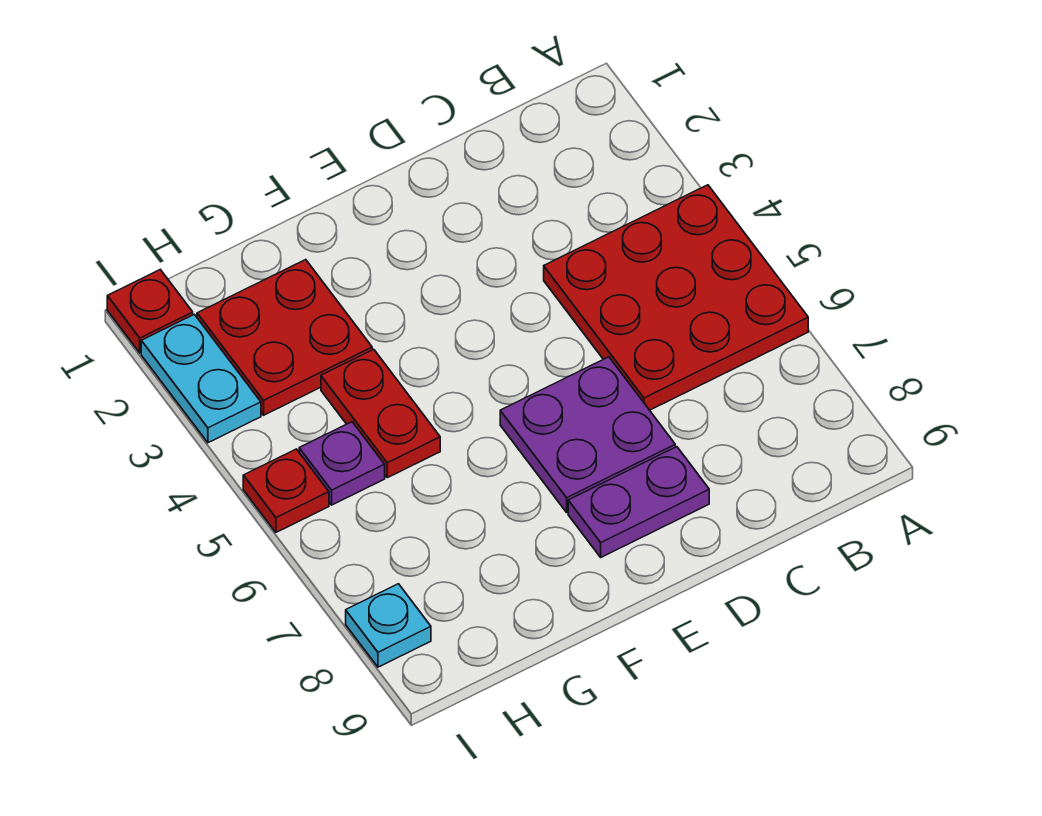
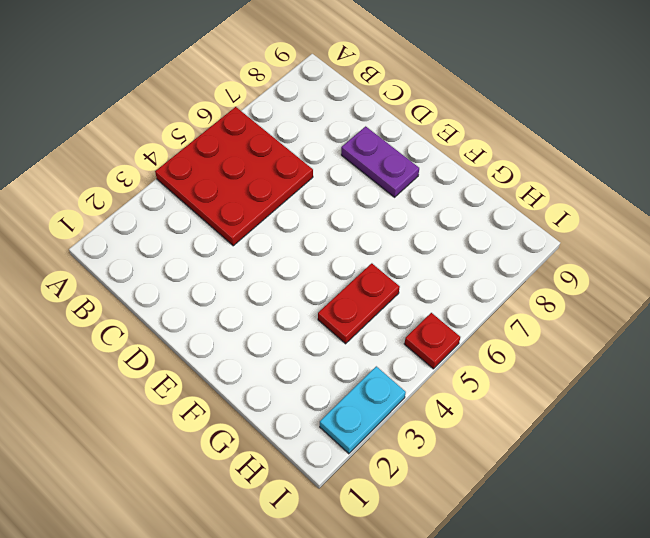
none -> purple 2x2 plate [500,357,675,512]
none -> red 2x2 plate [197,260,372,415]

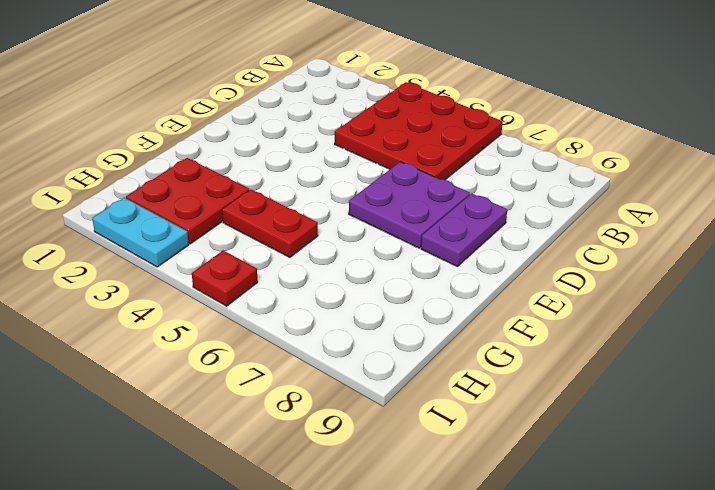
none -> purple 1x1 plate [299,422,385,505]
none -> red 1x1 plate [107,270,193,353]

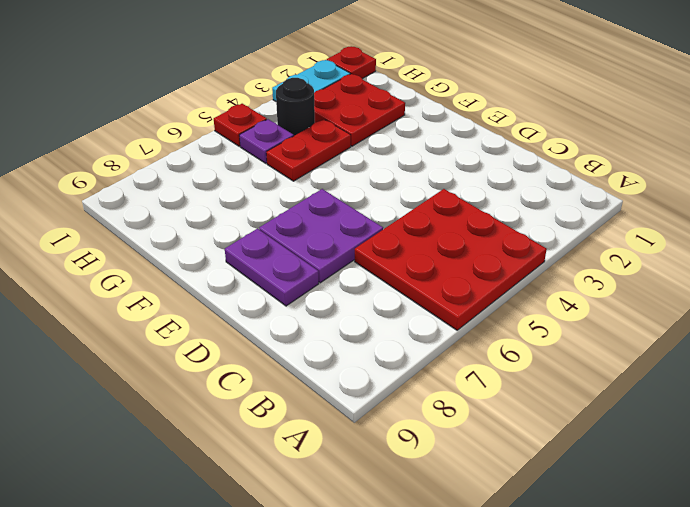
black 1x1 round brick [276,78,315,136] -> none
none -> cyan 1x1 plate [346,584,431,667]

